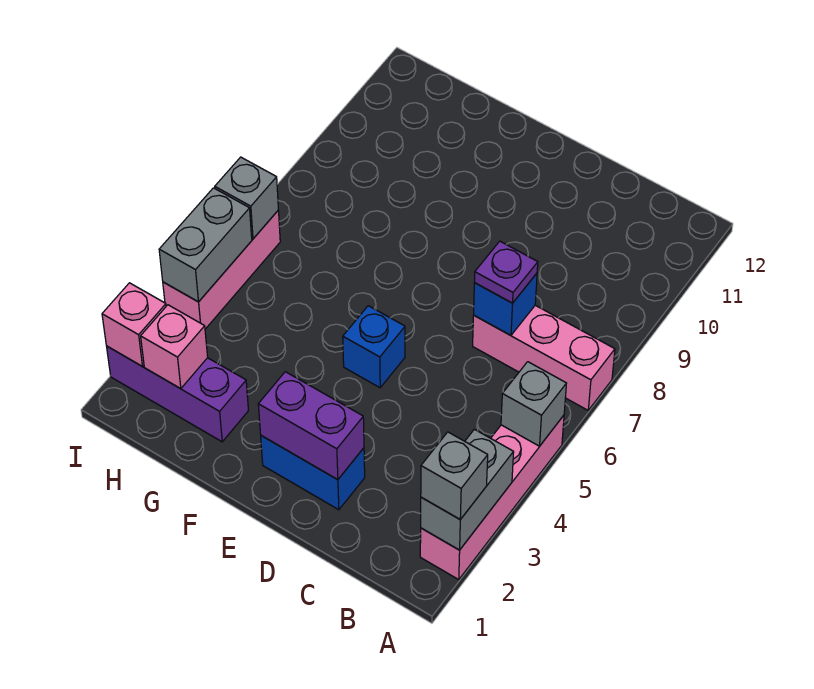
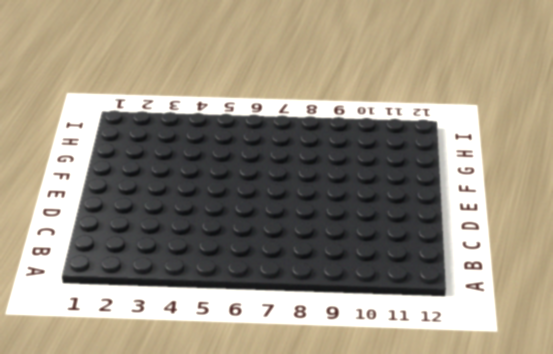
none -> pink 1x4 brick [420,415,564,579]
none -> pink 1x3 brick [473,305,615,410]
none -> blue 1x2 brick [261,436,365,510]

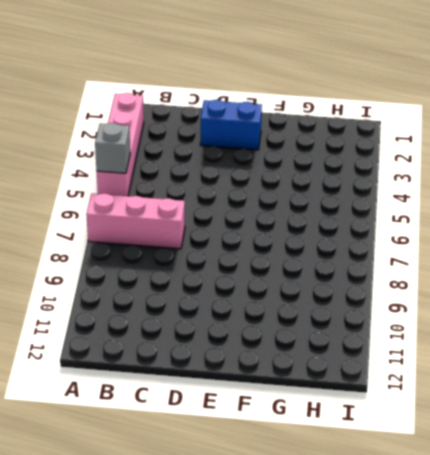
none -> blue 1x1 brick [343,306,405,388]
none -> purple 1x3 brick [107,346,248,442]
none -> pink 1x3 brick [163,210,280,329]

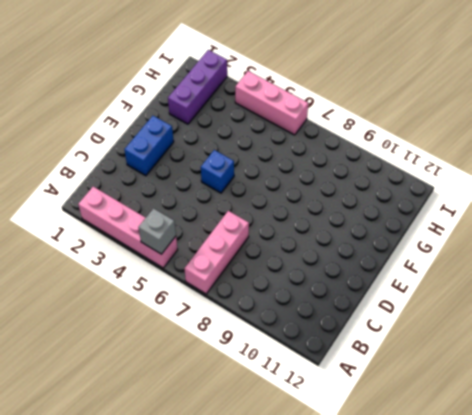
none -> grey 1x2 brick [421,429,514,550]
none -> blue 1x1 brick [474,273,537,335]
none -> purple 1x2 brick [258,372,364,480]

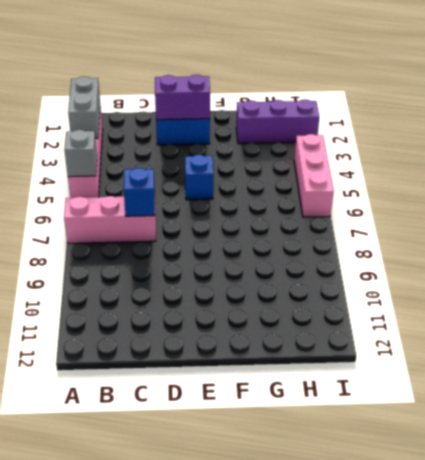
none -> pink 1x1 brick [141,305,208,389]
none -> pink 1x1 brick [102,283,166,366]
none -> grey 1x2 brick [159,188,252,302]

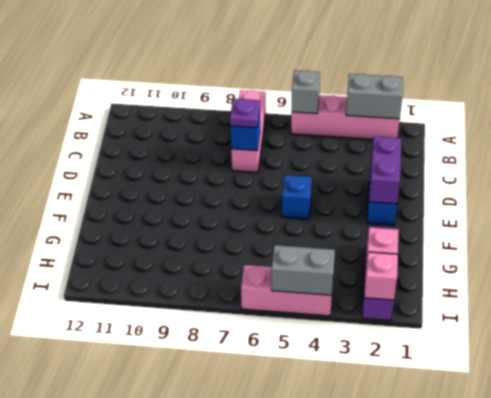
none -> grey 1x1 brick [215,157,278,239]
none -> grey 1x1 brick [421,432,488,519]

